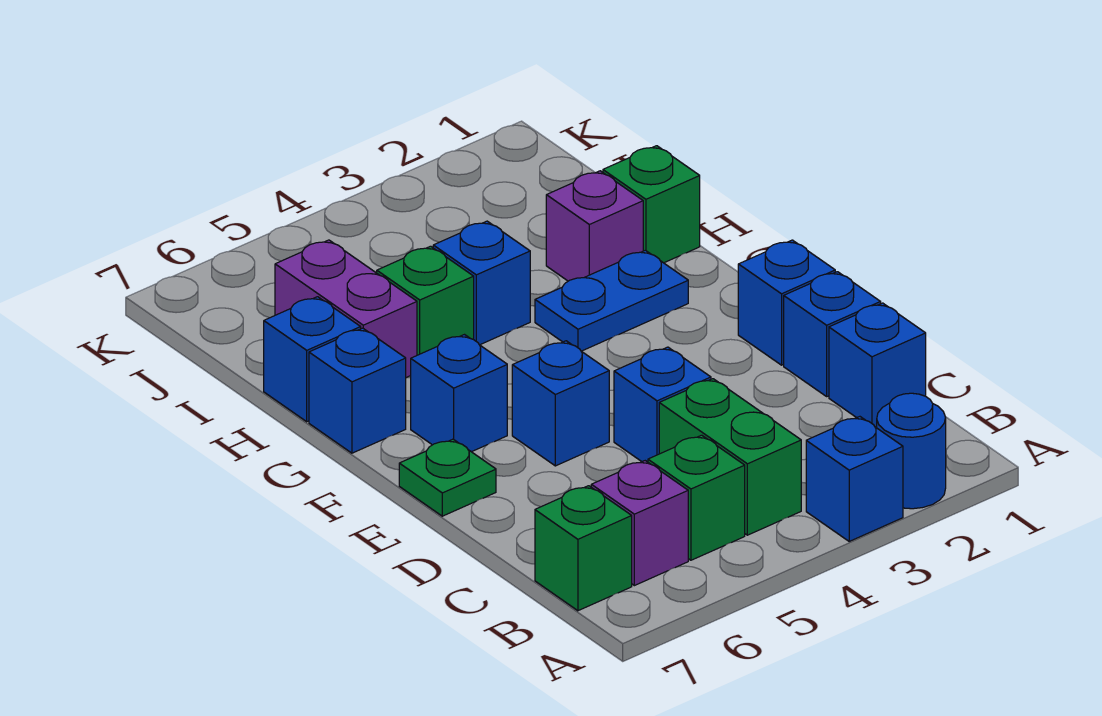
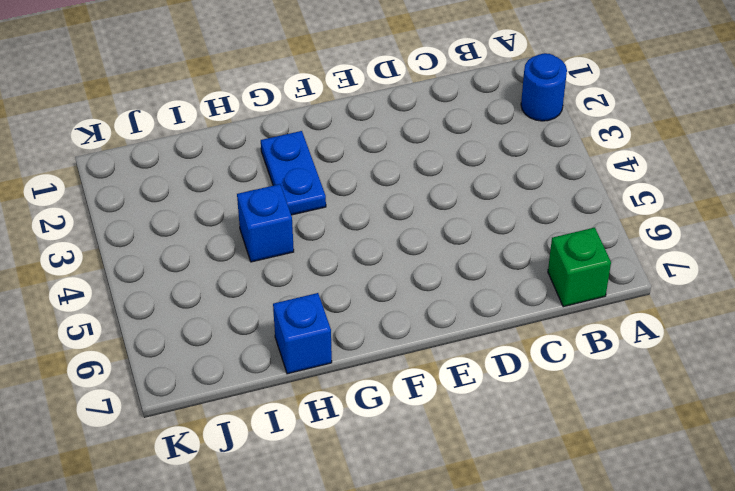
none -> blue 1x1 brick [806,417,903,541]
none -> green 1x2 brick [659,379,801,535]
none -> green 1x1 brick [648,435,745,560]

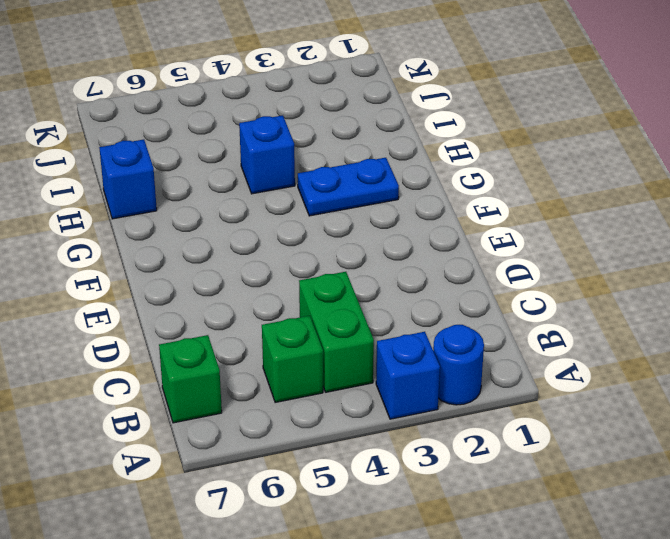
none -> purple 1x1 brick [591,461,688,586]
none -> blue 1x1 brick [829,303,926,427]
none -> blue 1x1 brick [784,272,881,396]

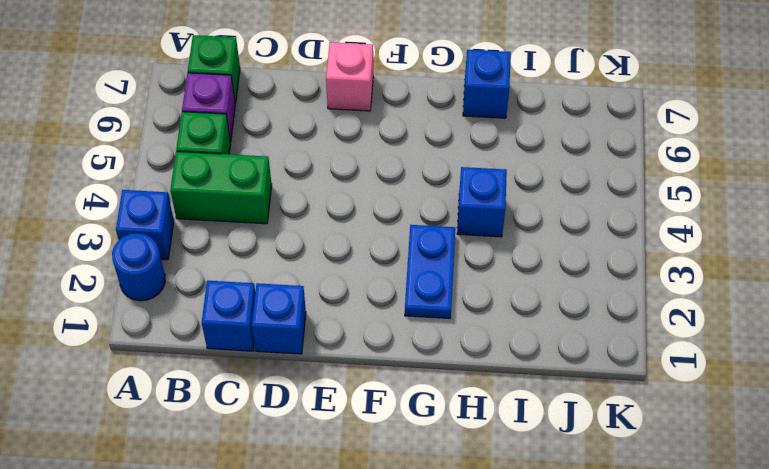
pink 1x1 brick [326,42,373,111] -> green 1x1 plate [399,439,496,516]
none -> blue 1x1 brick [614,347,711,462]
none -> blue 1x1 brick [738,240,835,365]
none -> blue 1x1 brick [512,341,609,466]

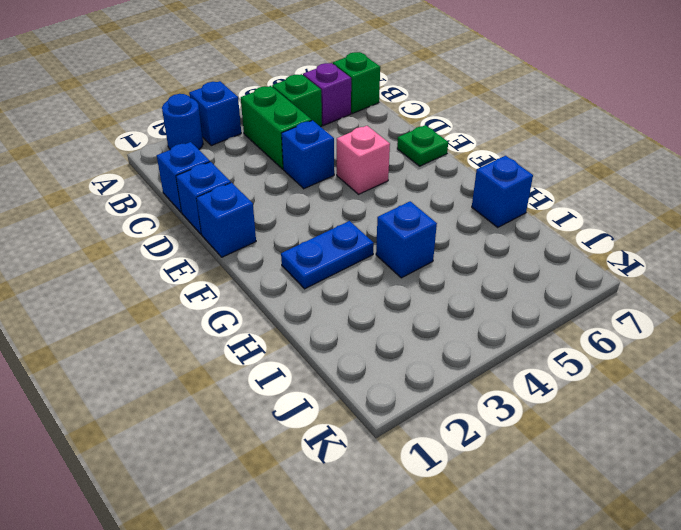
pink 1x1 brick [337,126,390,194] -> blue 1x1 brick [512,341,609,466]
none -> blue 1x1 brick [411,335,507,452]
none -> blue 1x1 brick [309,328,406,453]
none -> green 1x1 brick [603,146,700,263]

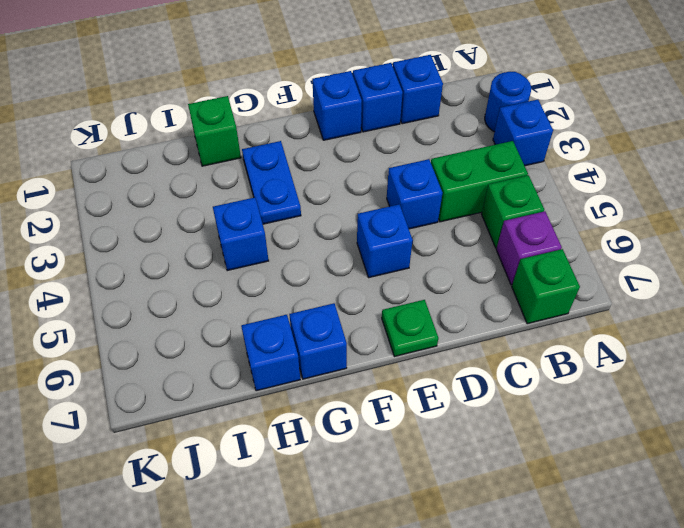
none -> blue 1x1 brick [411,335,507,452]
none -> purple 1x1 brick [546,171,643,281]
none -> green 1x1 brick [377,246,474,355]

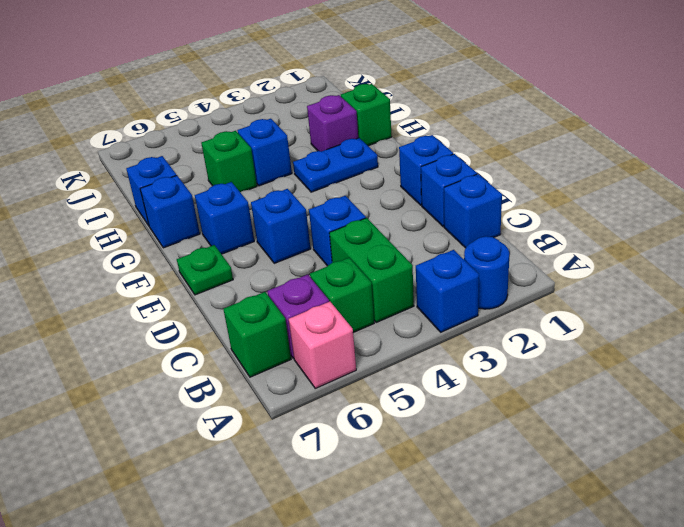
pink 1x1 brick [289,302,356,388] -> none
none -> purple 1x2 brick [275,240,417,378]

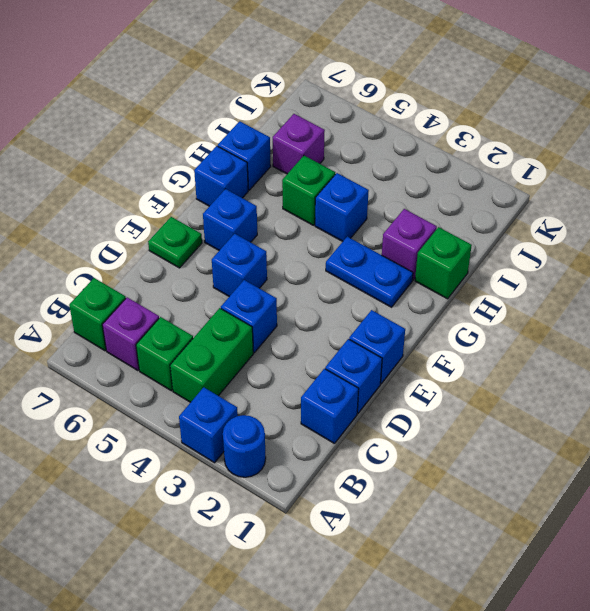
purple 1x1 brick [273,114,325,174] -> purple 1x2 brick [275,240,417,378]

